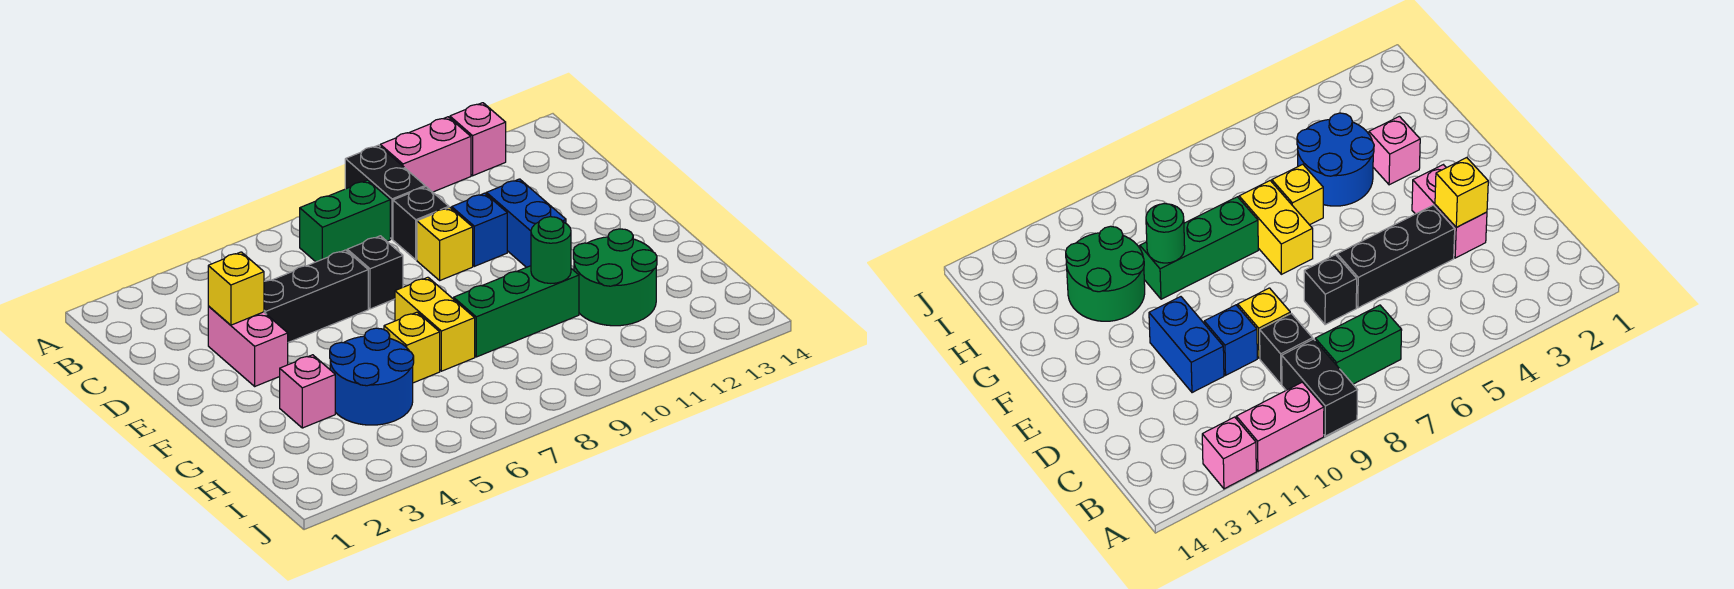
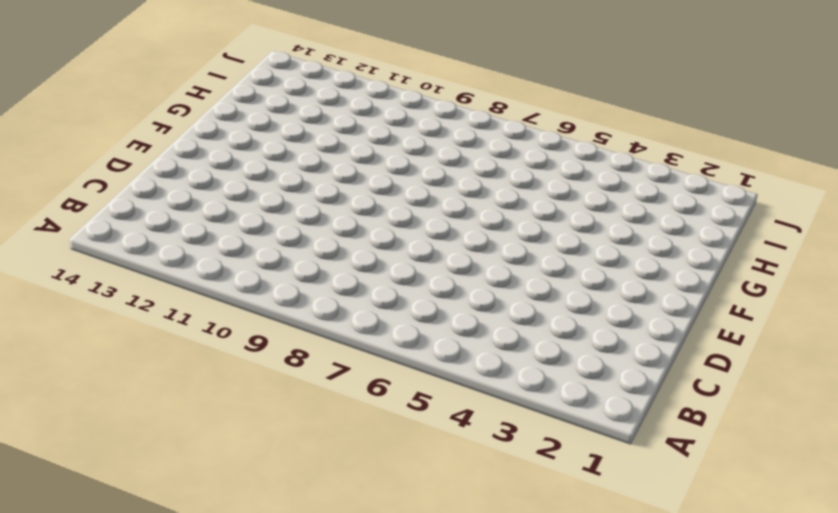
none -> black 1x2 brick [345,145,425,239]
none -> pink 1x2 brick [380,117,471,192]
none -> pink 1x1 brick [450,103,506,176]

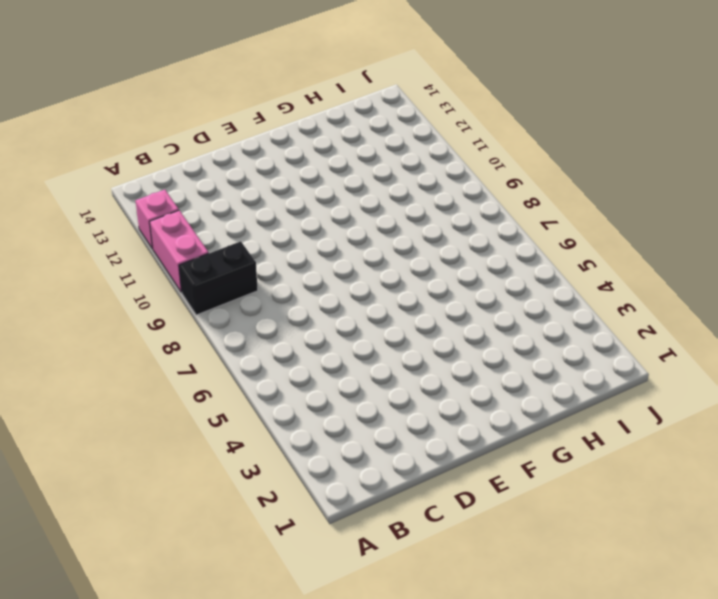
none -> green 1x2 brick [300,180,390,262]
none -> black 1x1 brick [393,187,449,260]
none -> pink 1x2 brick [208,306,288,386]

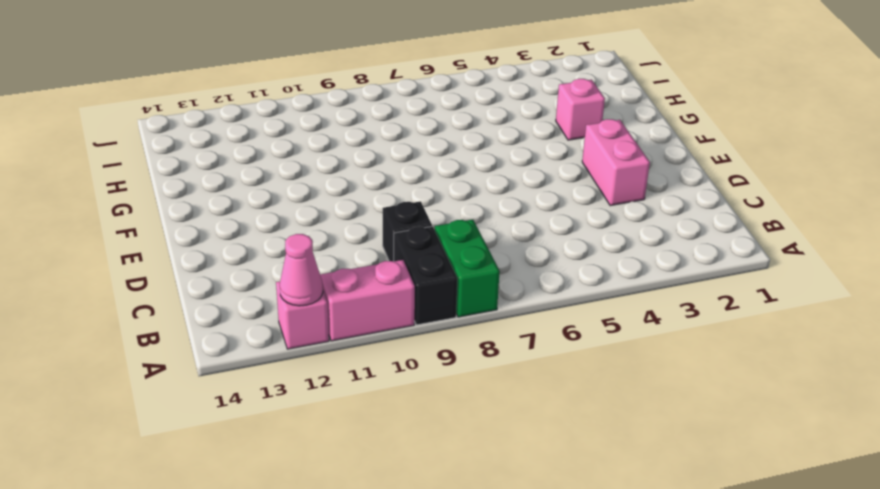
green 1x2 brick [435,220,500,317] -> green 1x2 brick turned to [300,180,390,262]
pink 1x1 cone [280,234,323,306] -> none
none -> black 1x3 brick [264,250,368,343]
none -> black 1x1 brick [347,236,403,309]
none -> yellow 1x1 brick [417,208,473,280]

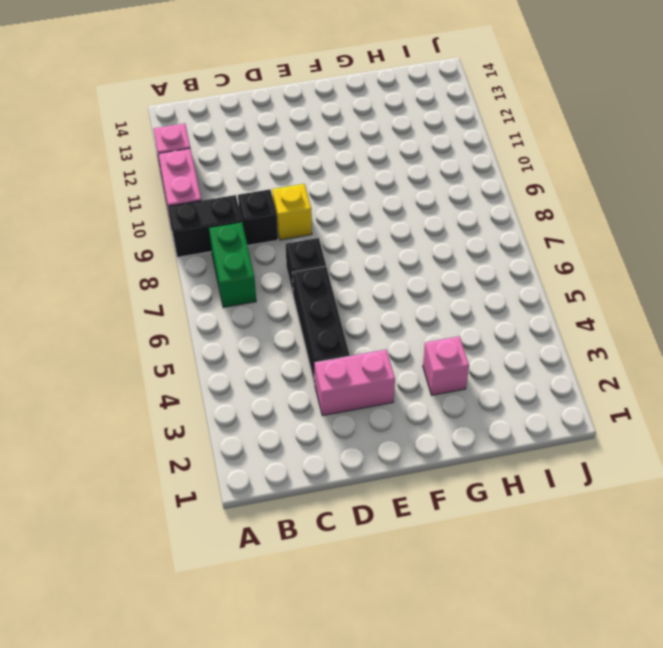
none -> blue 1x1 brick [452,193,507,266]
none -> blue 1x2 brick [486,179,566,267]
none -> yellow 1x2 brick [395,277,475,371]

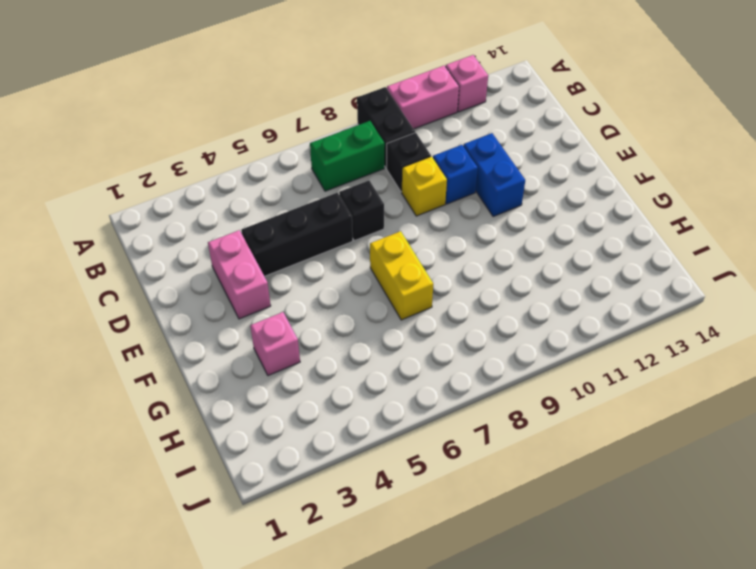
none -> blue 2x2 round brick [330,328,414,425]
none -> yellow 1x1 brick [384,312,440,383]
none -> green 1x3 brick [454,266,579,357]

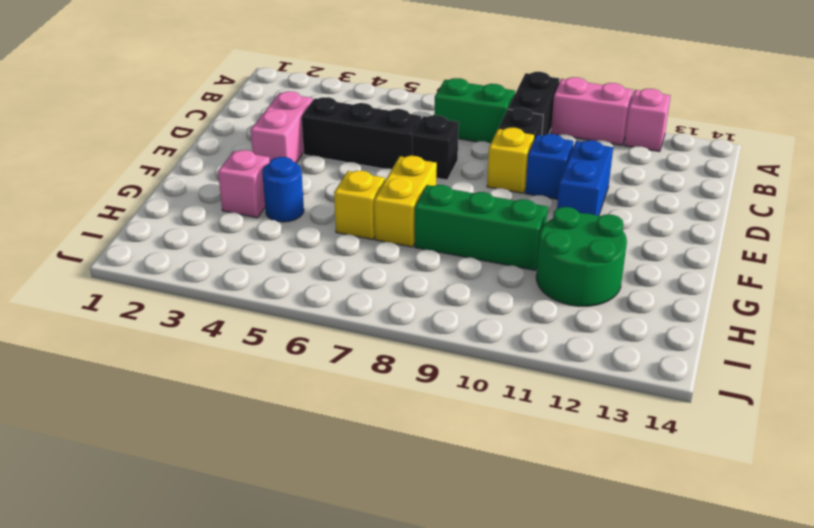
blue 1x1 round brick [262,157,304,222] -> blue 2x2 round brick [330,328,414,425]
none -> yellow 1x1 brick [208,252,264,325]
none -> green 1x1 round brick [531,217,571,283]

